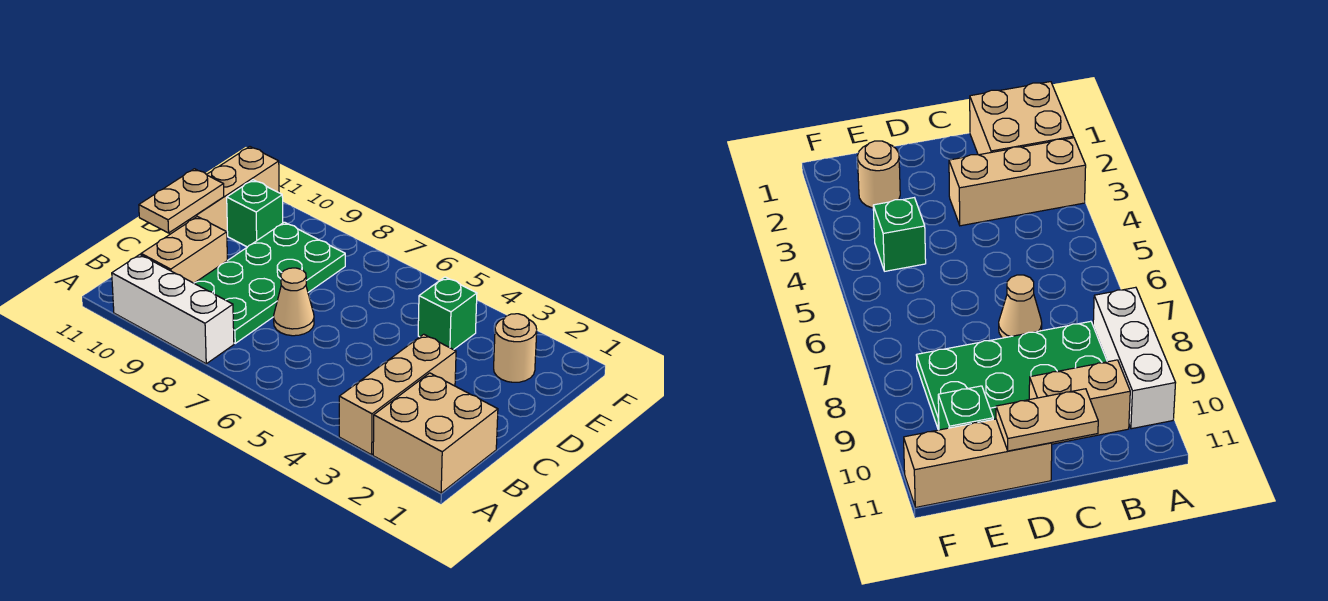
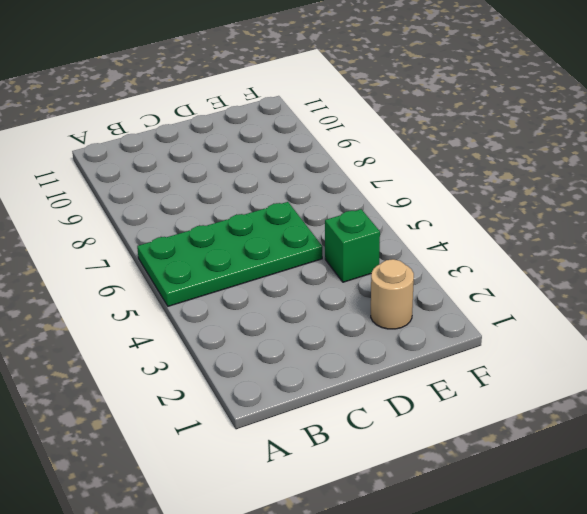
green 2x4 plate [137,202,322,306] -> green 2x4 plate moved to [194,222,345,343]
none -> tan 2x2 brick [373,373,498,493]
none -> tan 1x3 brick [339,334,456,455]

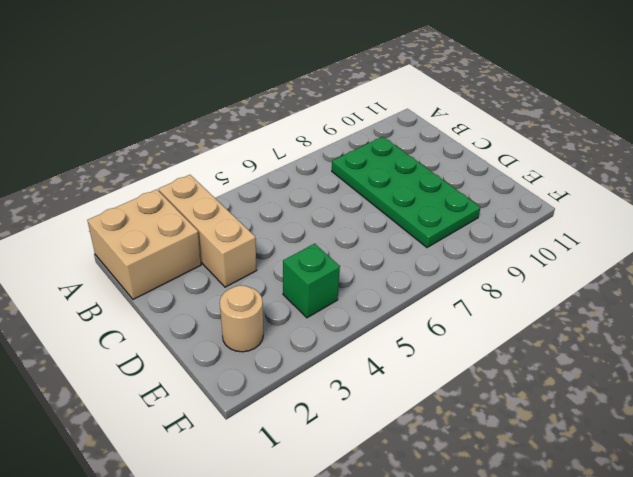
none -> white 1x3 brick [112,255,234,364]
none -> tan 1x2 brick [141,217,227,283]

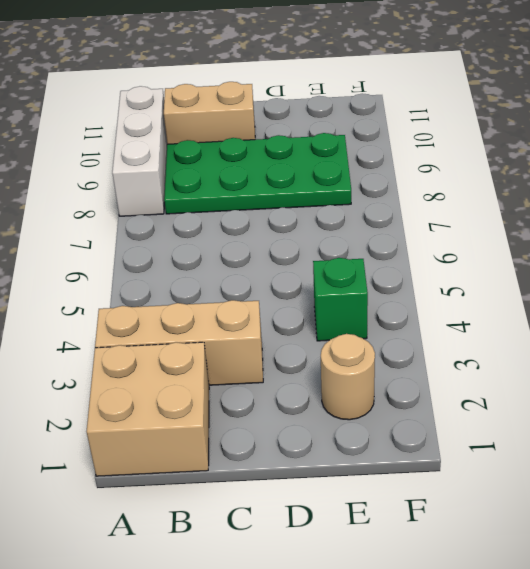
none -> tan 1x1 cone [274,268,314,336]
none -> tan 1x3 brick [169,147,279,235]

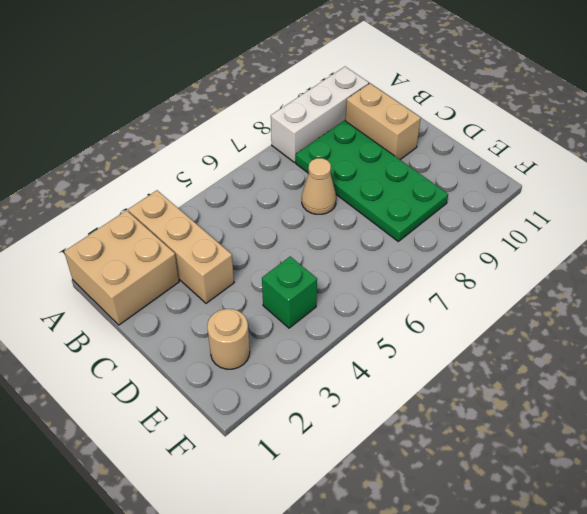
none -> tan 1x3 brick [169,147,279,235]
none -> green 1x1 brick [227,180,283,247]

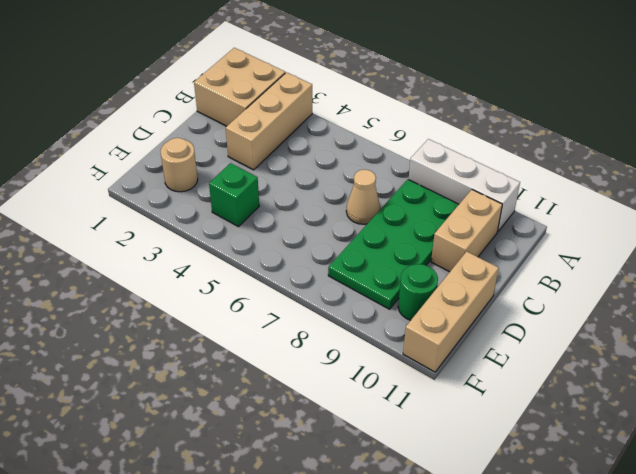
green 1x1 round brick [398,264,438,320] -> green 1x1 brick [227,180,283,247]
none -> tan 1x2 plate [139,169,224,233]

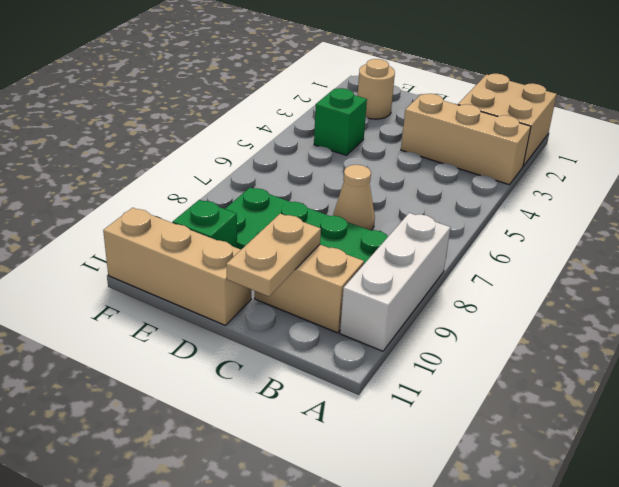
tan 1x2 plate [226,214,321,296] -> tan 1x2 plate turned to [139,169,224,233]

